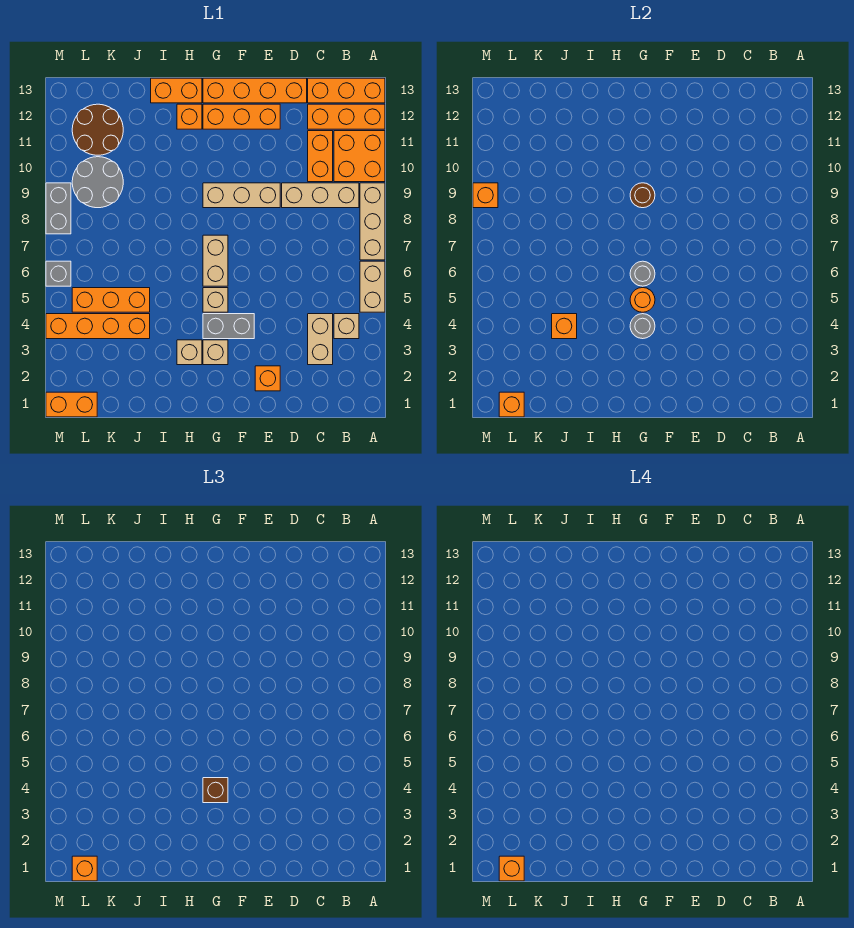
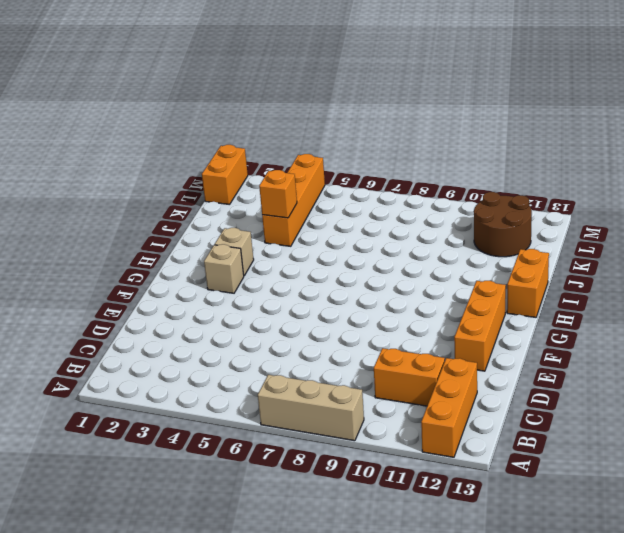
none -> tan 1x2 brick [360,261,385,312]
none -> orange 2x2 brick [334,131,385,182]
none -> orange 1x3 brick [308,78,385,103]
none -> tan 1x1 brick [334,314,359,339]

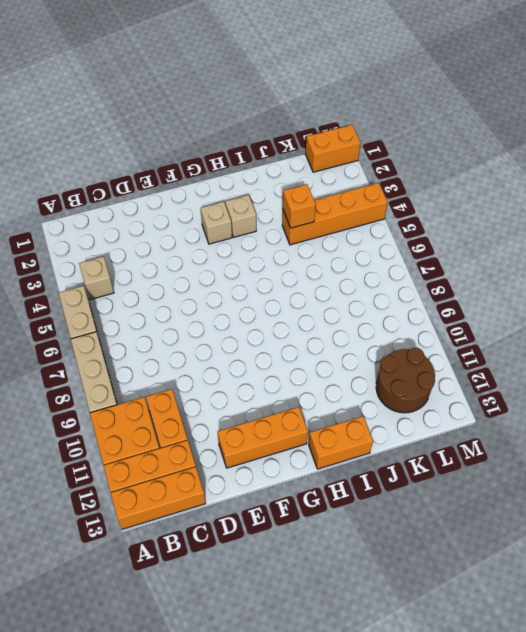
none -> tan 1x3 brick [282,183,359,208]
none -> tan 1x2 brick [308,314,333,365]
none -> orange 1x4 brick [203,78,307,103]
none -> orange 1x1 brick [255,366,280,391]

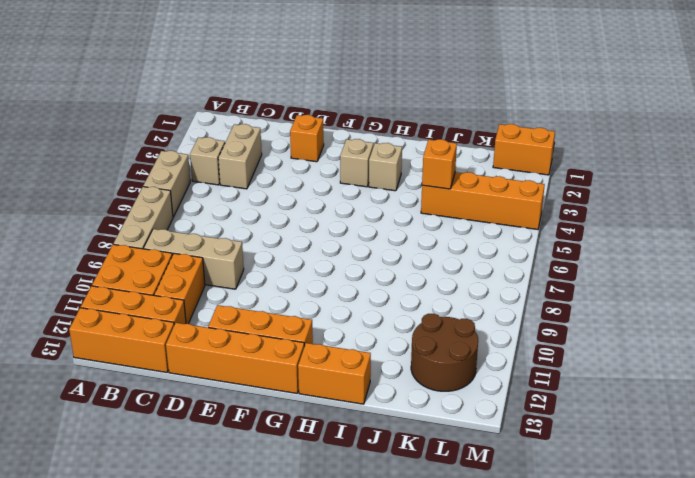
none -> tan 1x3 brick [203,183,280,208]
none -> grey 1x2 brick [203,314,254,339]
none -> tan 1x1 brick [203,288,228,312]
none -> tan 1x2 brick [203,235,228,286]

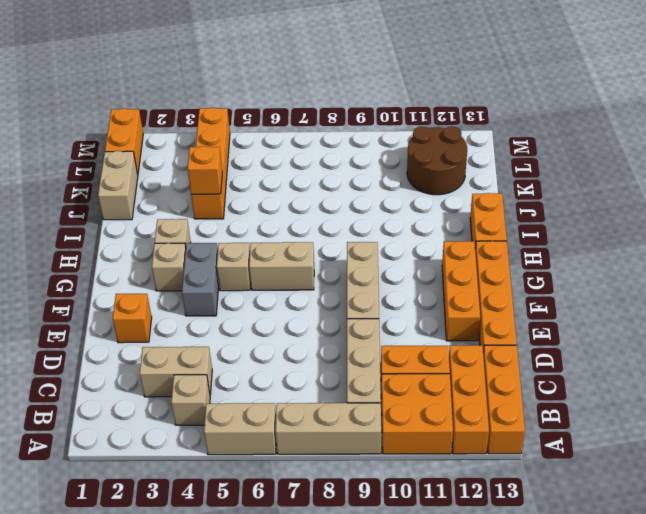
tan 1x2 brick [98,151,138,220] -> none
none -> orange 1x1 brick [177,104,202,129]
none -> orange 1x3 brick [72,288,150,312]
none -> grey 2x2 round brick [72,157,123,208]
none -> grey 1x1 brick [46,261,71,286]

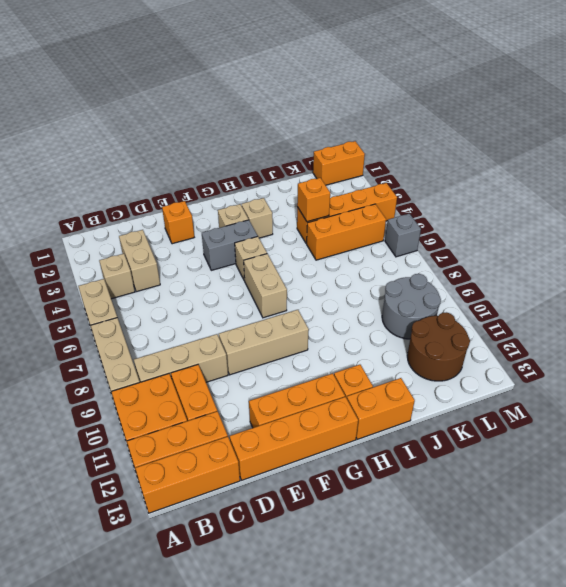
none -> grey 1x2 brick [46,183,71,234]
none -> grey 1x1 round brick [630,314,655,339]
none -> orange 1x1 round brick [630,288,655,312]
none -> grey 1x1 round brick [630,261,655,286]

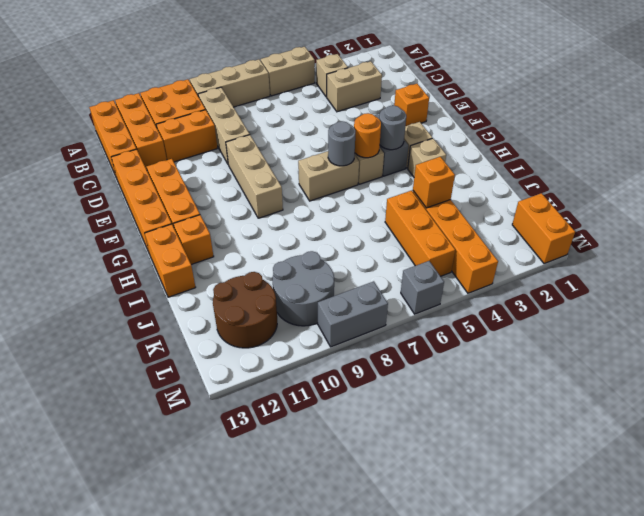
none -> brown 1x1 round brick [630,183,655,208]
none -> orange 1x1 brick [499,392,524,417]
none -> orange 1x1 brick [473,183,498,208]
none -> brown 1x1 brick [203,778,228,803]

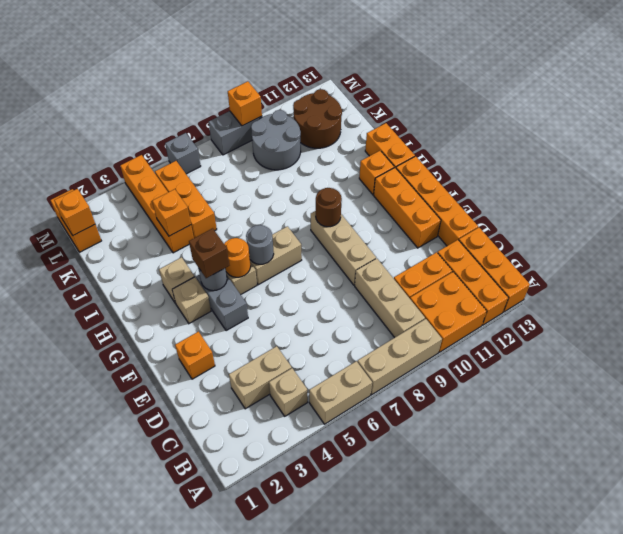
none -> orange 1x1 brick [72,856,97,881]
none -> orange 1x1 brick [499,856,524,881]

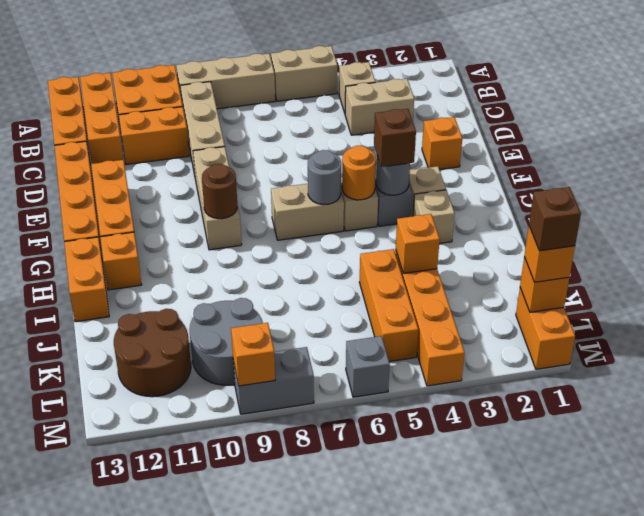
brown 1x1 brick [529,187,581,251] -> orange 1x1 brick [499,856,524,881]

